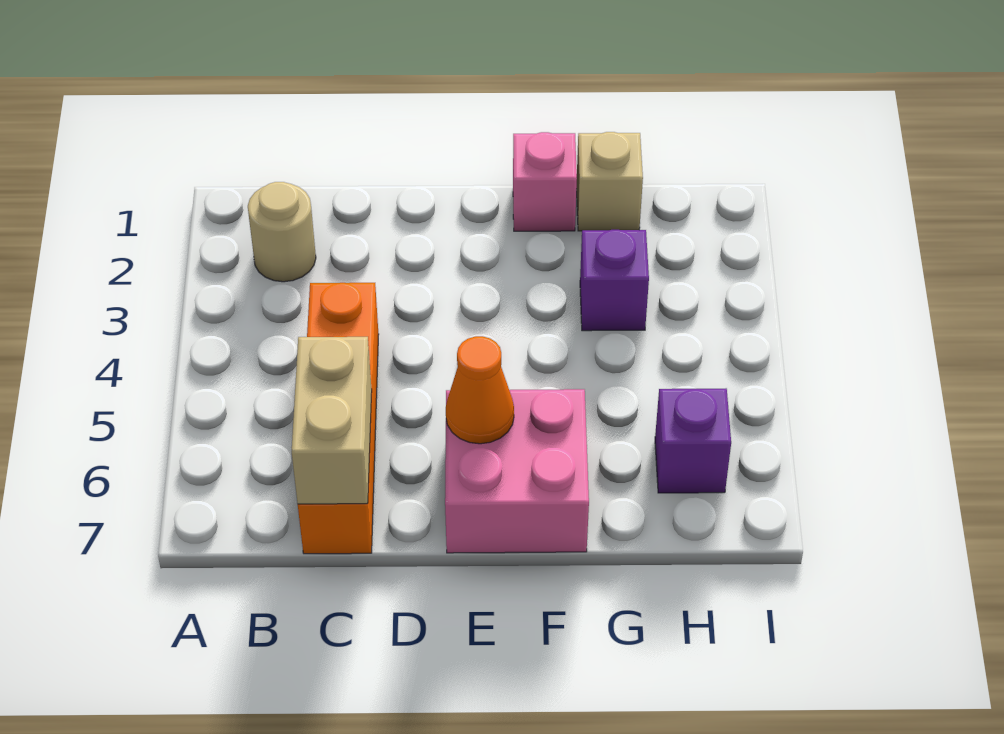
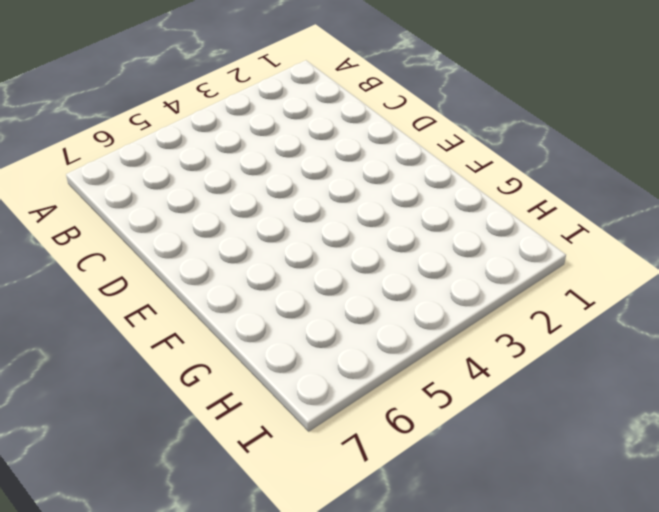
none -> tan 1x1 round brick [248,182,316,282]
none -> orange 1x4 brick [298,283,379,554]

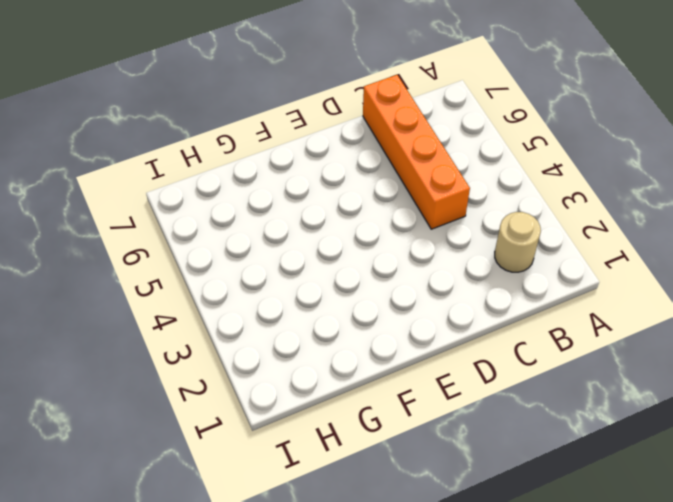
none -> pink 2x2 brick [445,389,589,553]
none -> pink 1x1 brick [513,132,577,231]

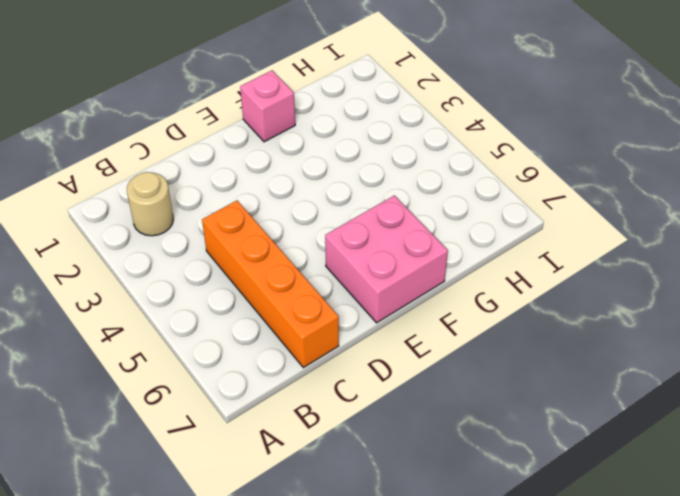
none -> tan 1x1 brick [577,132,643,231]
none -> purple 1x1 brick [580,230,649,331]

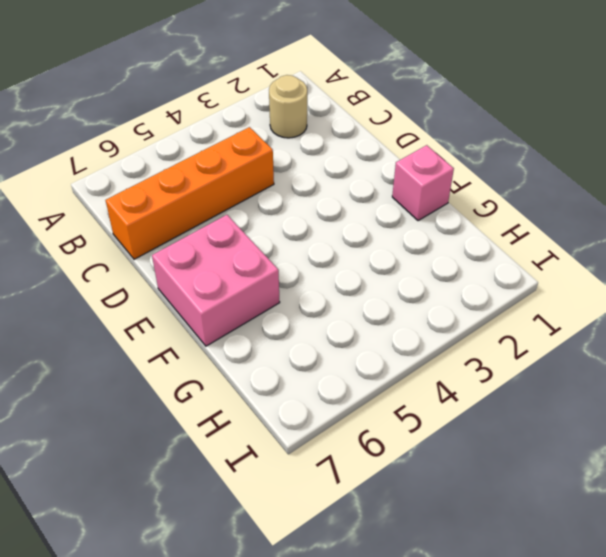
none -> tan 1x1 brick [577,132,643,231]
none -> purple 1x1 brick [580,230,649,331]

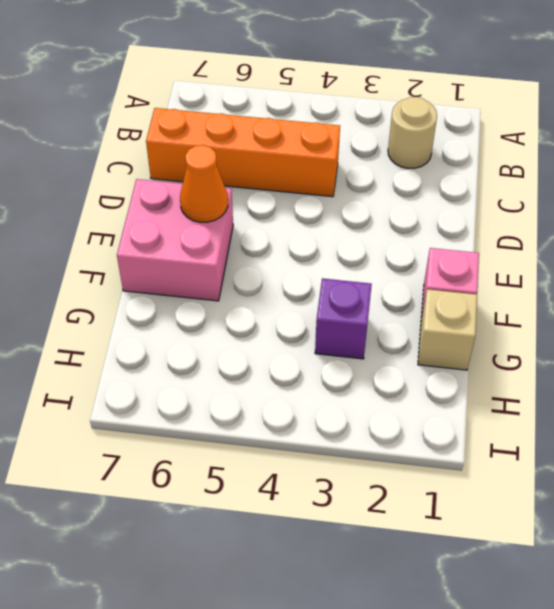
none -> purple 1x1 brick [655,389,731,493]
none -> tan 1x2 brick [292,337,372,504]

